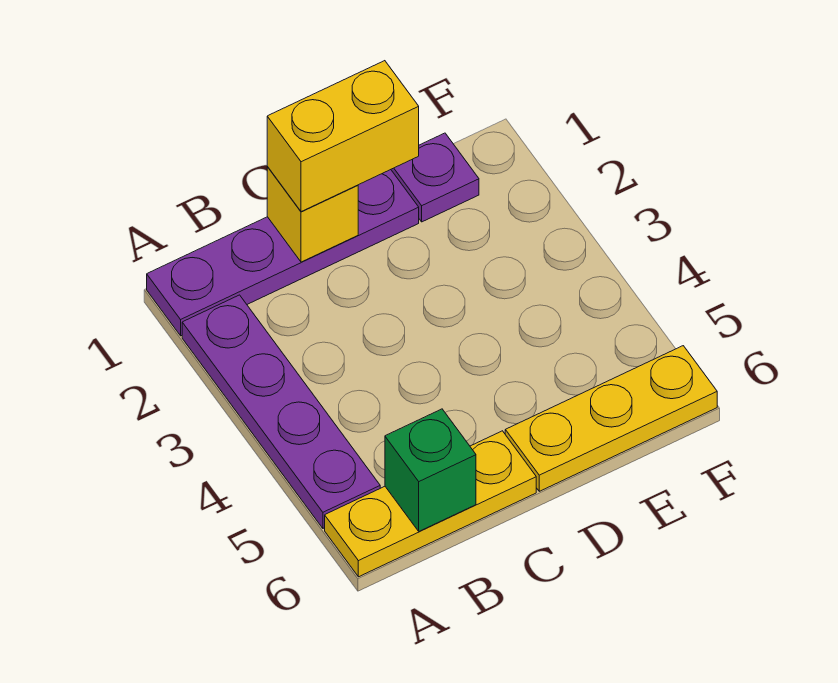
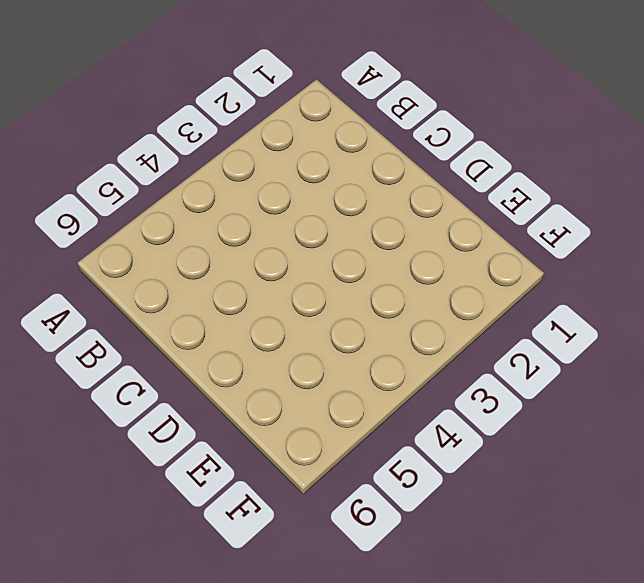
none -> purple 1x4 plate [147,170,419,336]
none -> purple 1x4 plate [182,295,380,528]

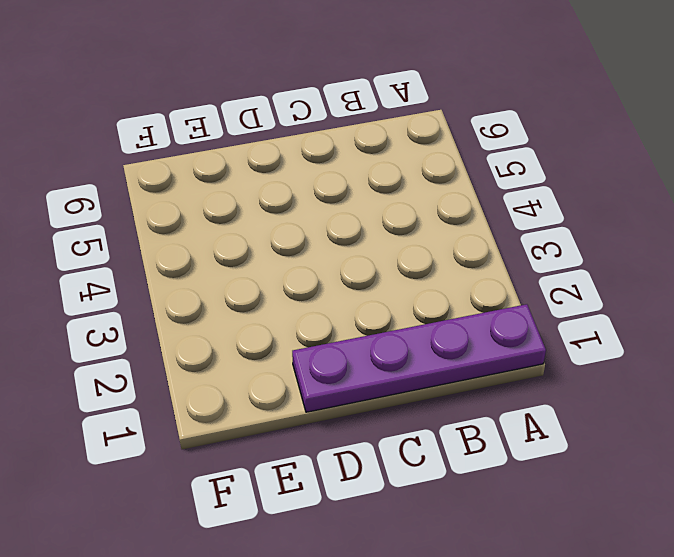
none -> purple 1x4 plate [182,295,380,528]
none -> yellow 1x3 plate [325,431,536,577]

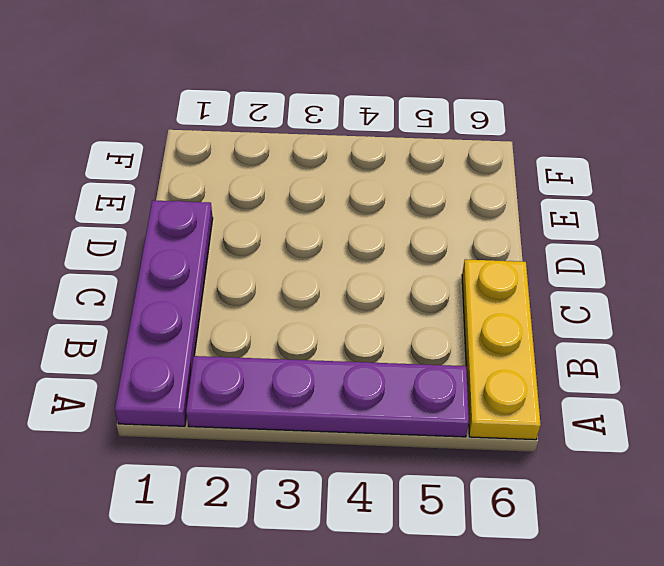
none -> yellow 1x3 plate [505,346,717,491]
none -> purple 1x1 plate [391,133,479,222]

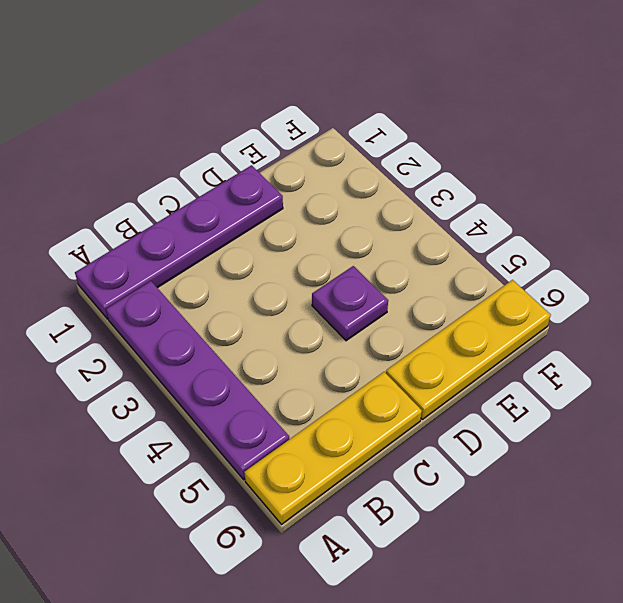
purple 1x1 plate [312,266,388,341] -> purple 1x1 plate moved to [391,133,479,222]
none -> green 1x1 brick [385,409,476,531]
none -> yellow 1x1 brick [267,167,358,262]

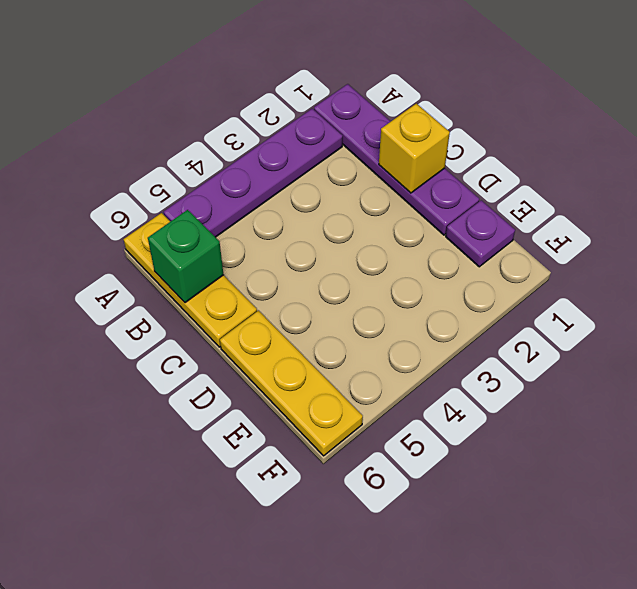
none -> yellow 1x2 brick [267,61,419,212]

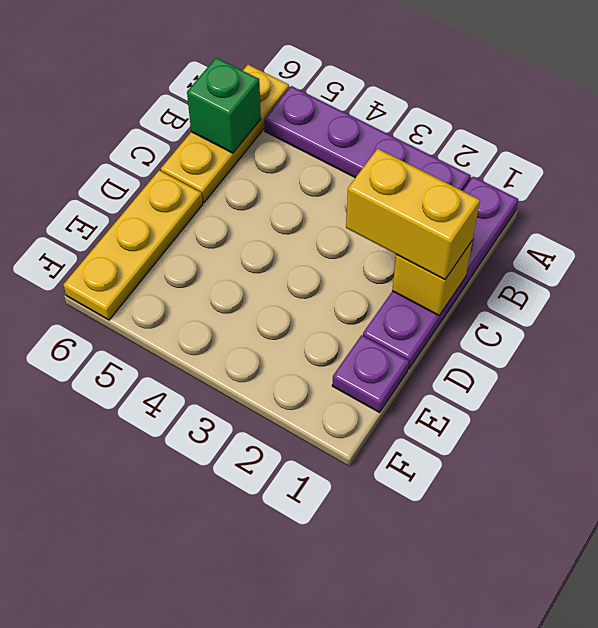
yellow 1x2 brick [346,149,480,279] -> yellow 1x2 brick turned to [267,61,419,212]

